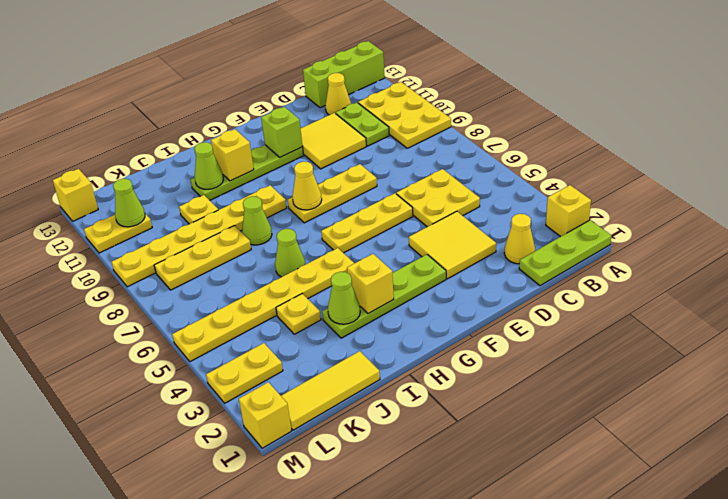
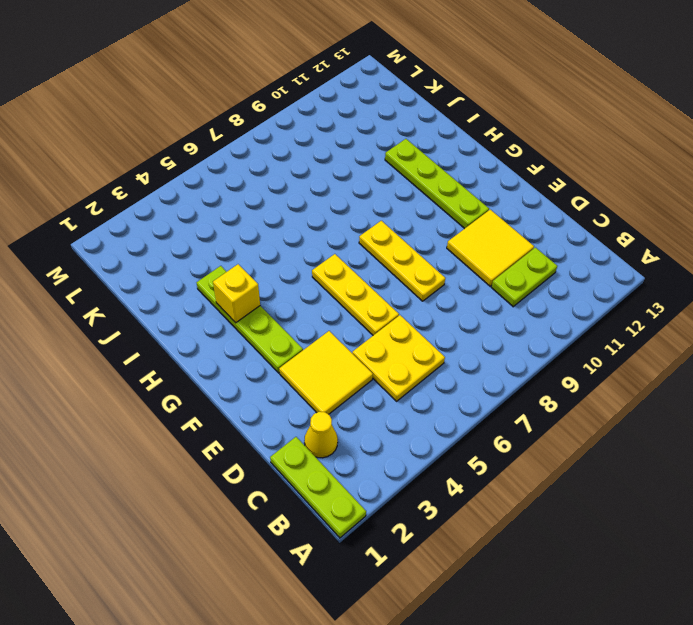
none -> yellow 1x1 brick [546,185,591,237]
none -> yellow 2x3 plate [358,82,451,148]
none -> lime 1x3 brick [303,41,385,108]
none -> yellow 1x1 cone [325,73,351,115]

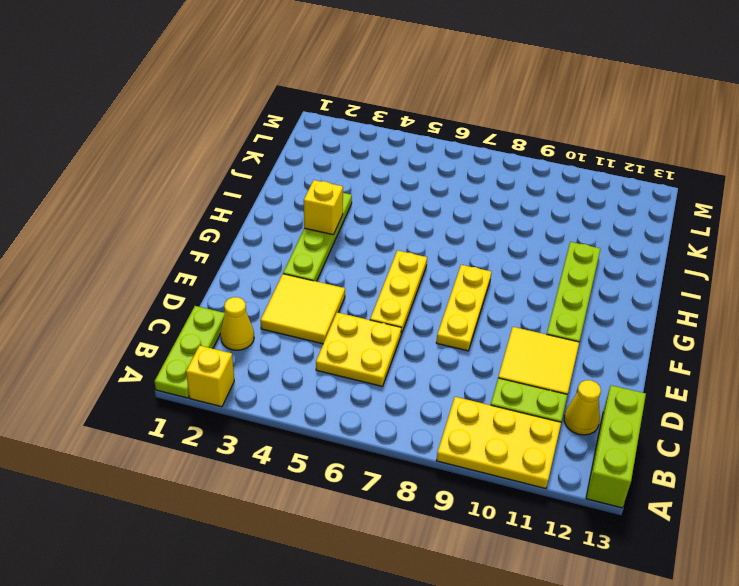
none -> yellow 1x6 plate [172,248,354,362]
none -> yellow 1x6 plate [111,185,287,287]
none -> lime 1x1 cone [275,229,305,277]
none -> lime 1x1 cone [242,196,272,245]

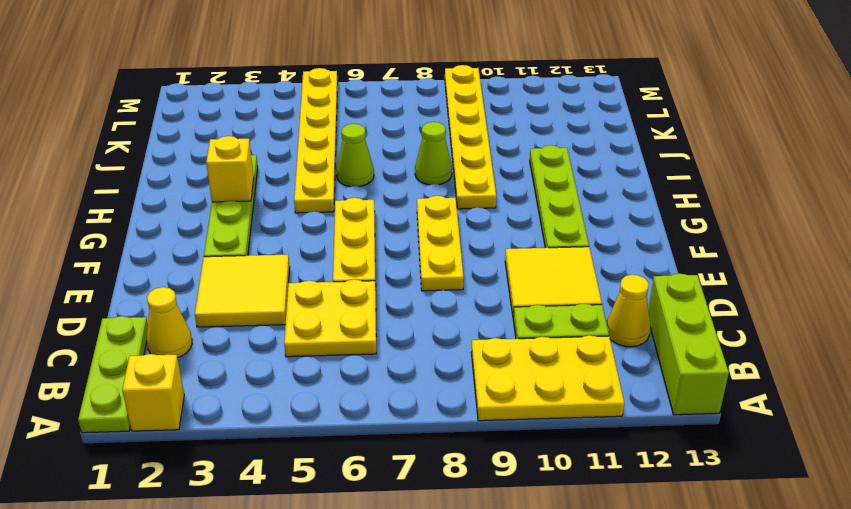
none -> yellow 1x3 tile [281,351,380,430]
none -> yellow 1x1 plate [276,294,321,334]
none -> yellow 1x3 plate [154,226,251,290]
none -> yellow 1x1 plate [179,195,218,224]

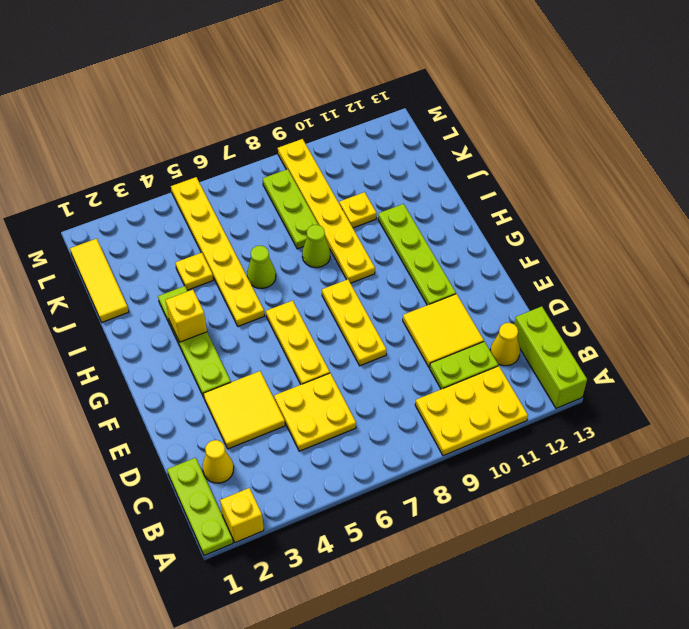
lime 1x3 plate [263,169,318,249] -> yellow 1x3 plate [154,226,251,290]
none -> yellow 1x2 plate [206,343,283,403]
none -> yellow 1x2 plate [84,214,152,253]
none -> yellow 1x1 brick [239,382,292,448]
none -> yellow 1x1 brick [53,169,98,221]

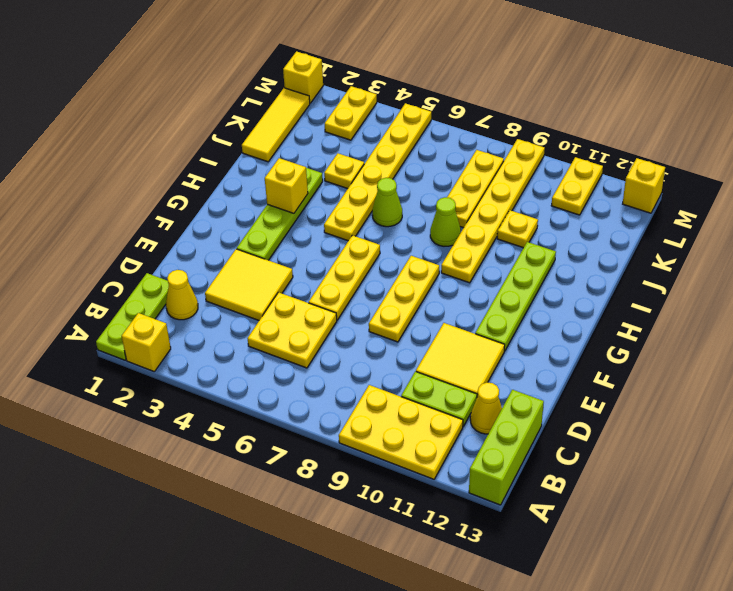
none -> lime 1x1 brick [261,107,303,158]
none -> yellow 1x1 cone [292,162,322,210]
none -> yellow 1x1 brick [211,129,254,181]
none -> lime 1x1 cone [328,272,360,324]

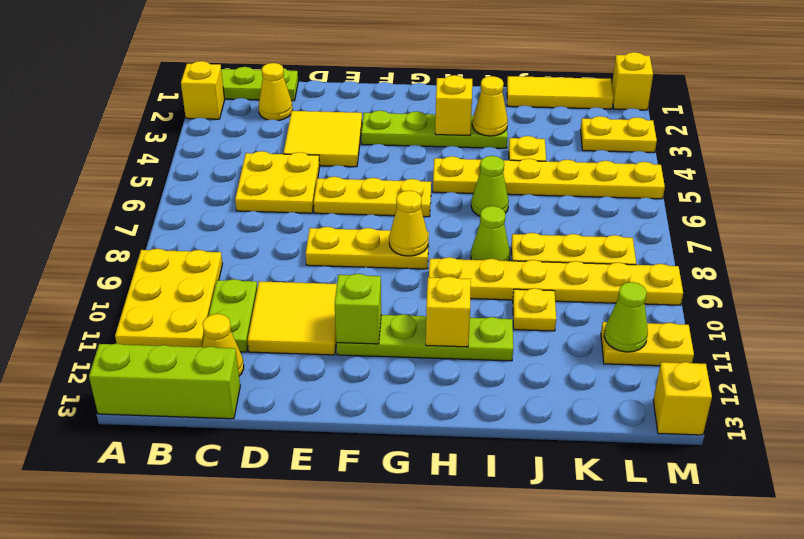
yellow 1x1 cone [472,76,508,136] -> lime 1x1 cone [328,272,360,324]
none -> lime 1x1 cone [194,142,223,189]

